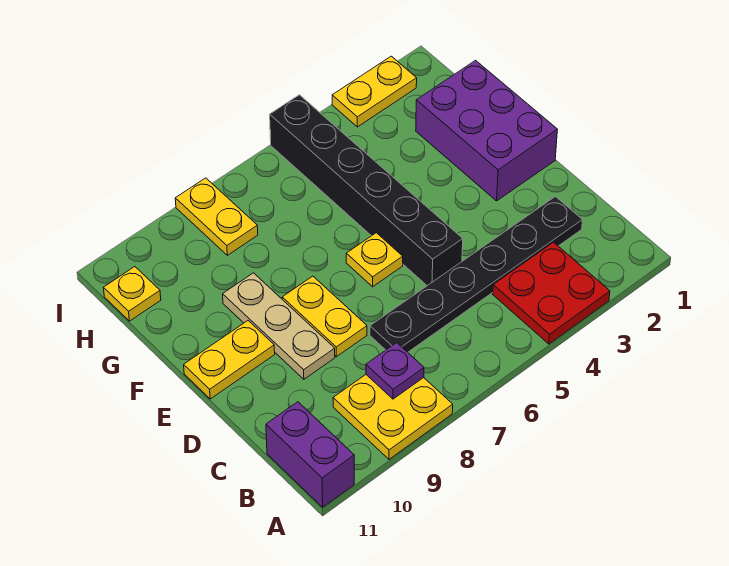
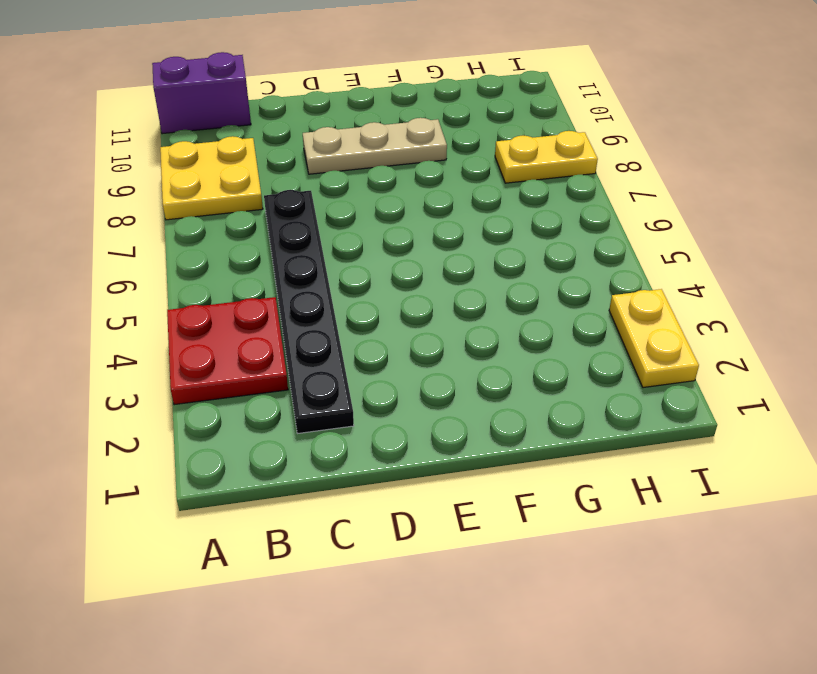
none -> black 1x6 brick [270,95,463,286]
none -> yellow 1x2 plate [282,276,367,357]
none -> purple 2x3 brick [416,61,557,201]

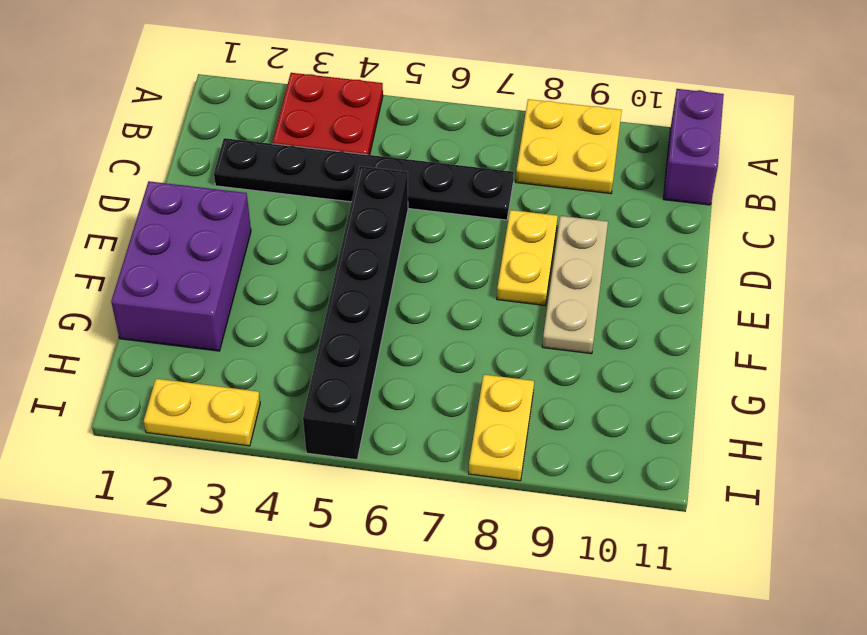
none -> yellow 1x1 plate [346,233,403,287]
none -> yellow 1x2 plate [184,321,275,399]
none -> yellow 1x1 plate [103,267,161,321]

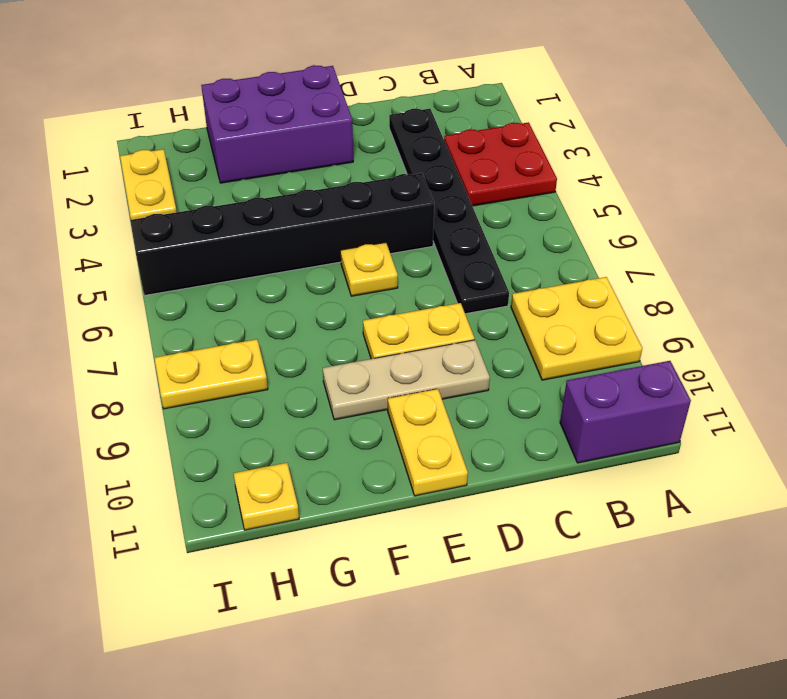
none -> purple 1x1 plate [366,343,424,399]

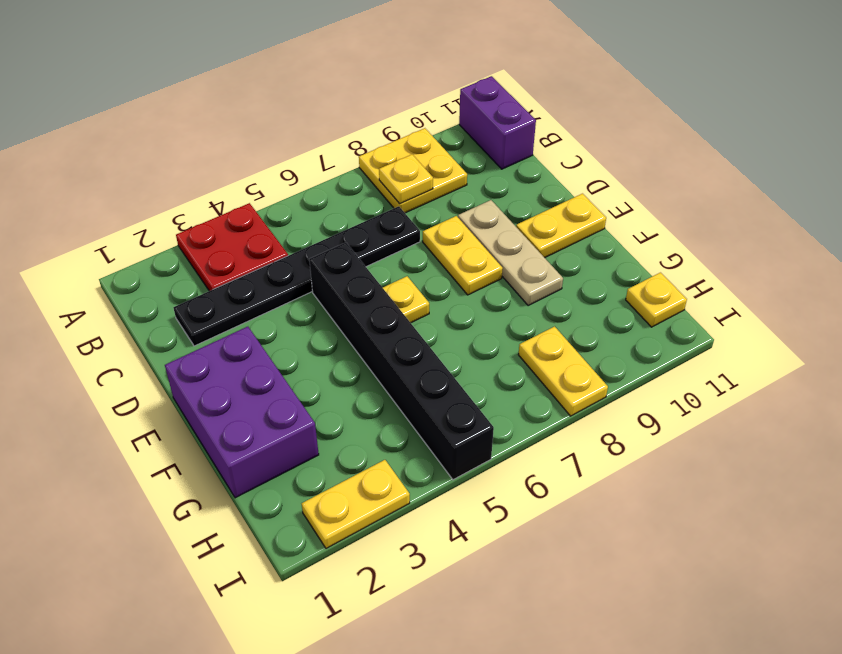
yellow 1x1 plate [379,154,433,204] -> purple 1x1 plate [366,343,424,399]

